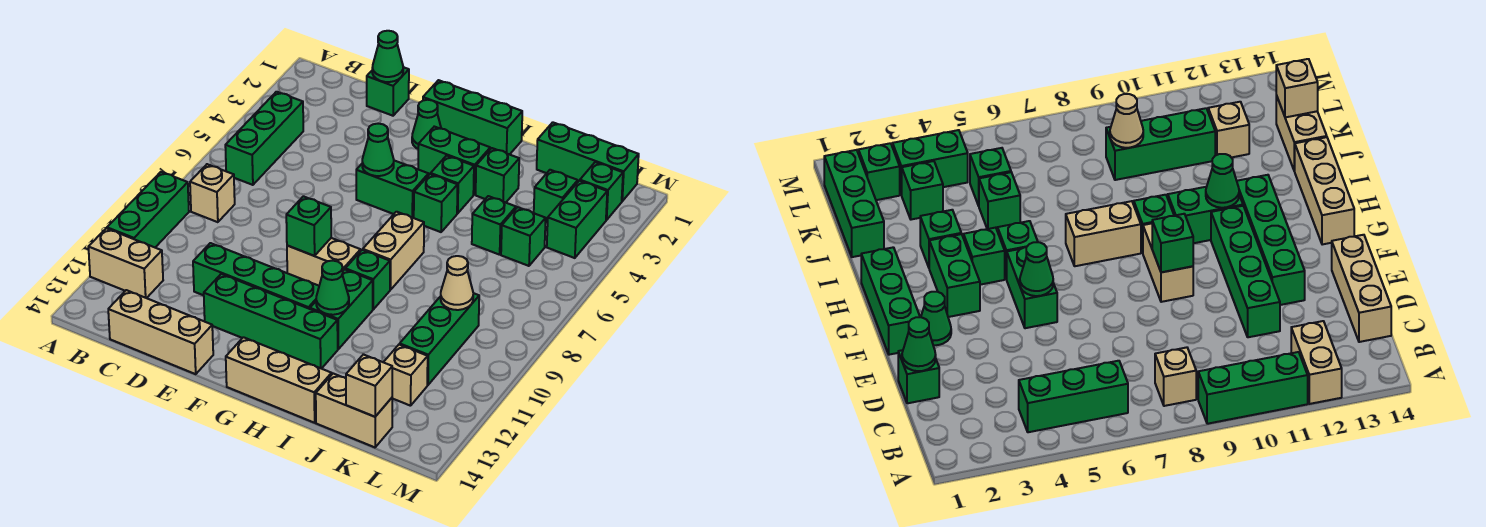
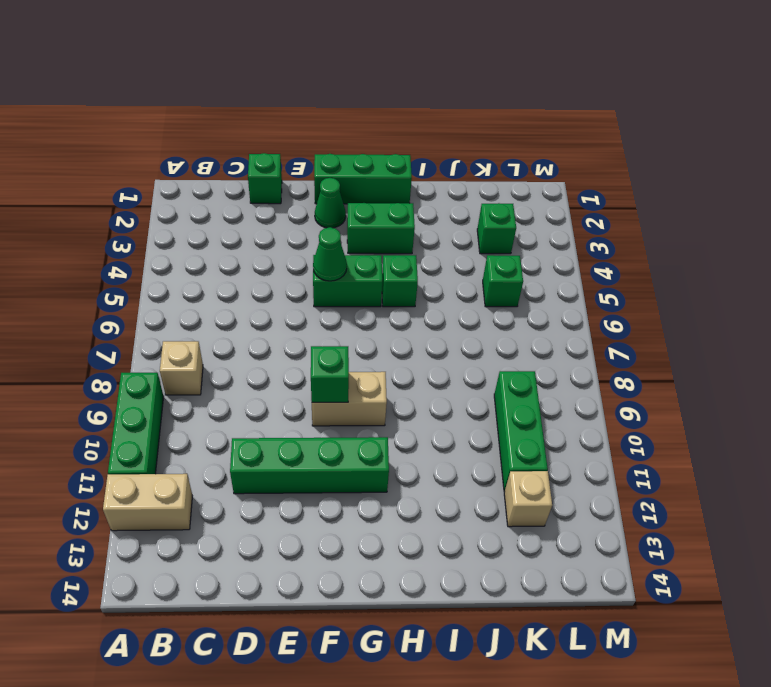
none -> green 1x3 brick [225,92,303,185]
none -> tan 1x3 brick [108,290,213,374]
none -> green 1x4 brick [204,274,338,369]
none -> tan 1x3 brick [226,337,332,423]

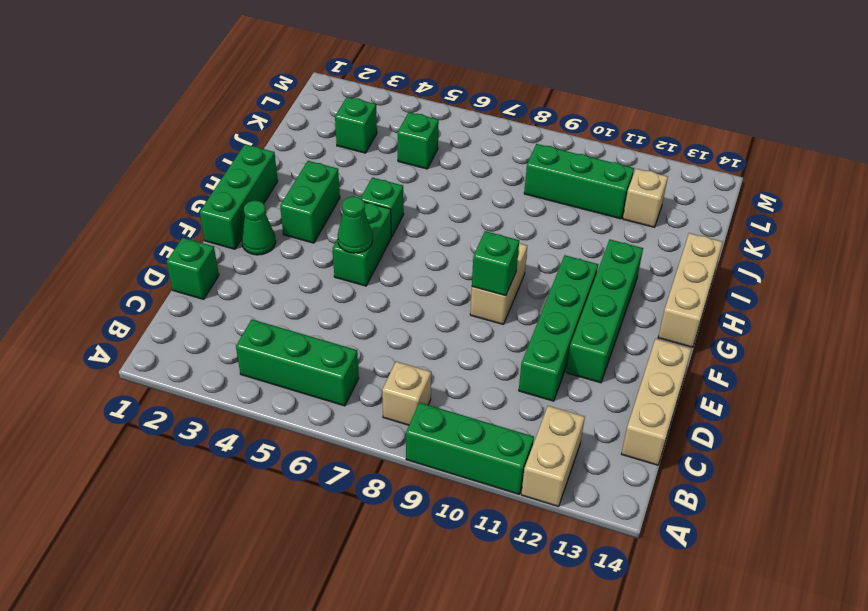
none -> green 1x1 brick [431,156,474,213]
none -> tan 1x2 brick [363,212,424,290]
none -> green 1x1 brick [345,250,390,309]
none -> green 1x2 brick [310,269,373,349]

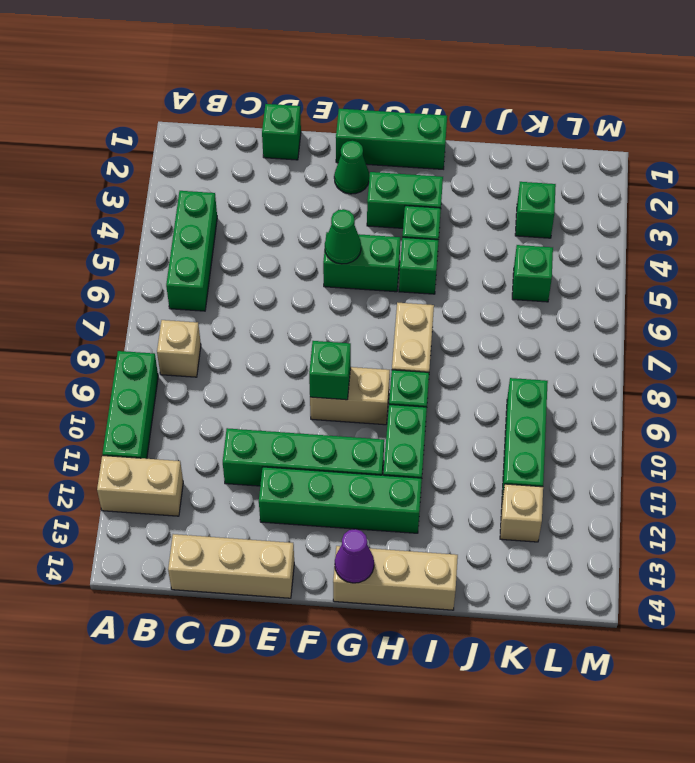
purple 1x1 cone [335,529,374,583] -> none
none -> green 1x1 brick [476,148,519,203]
none -> green 1x3 brick [537,122,639,201]
none -> green 1x1 brick [472,196,516,255]
none -> tan 1x2 brick [316,374,392,447]

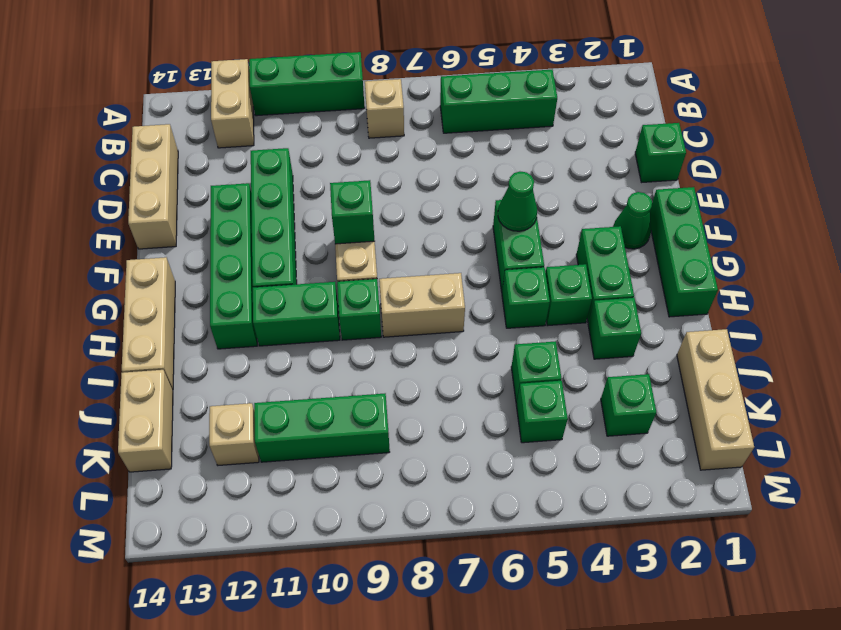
tan 1x3 brick [677,329,754,470] -> green 1x3 brick [537,122,639,201]
none -> green 1x1 brick [580,162,623,220]
none -> green 1x2 brick [547,181,607,258]
none -> green 1x1 cone [372,31,403,82]
none -> green 1x1 cone [316,261,349,315]

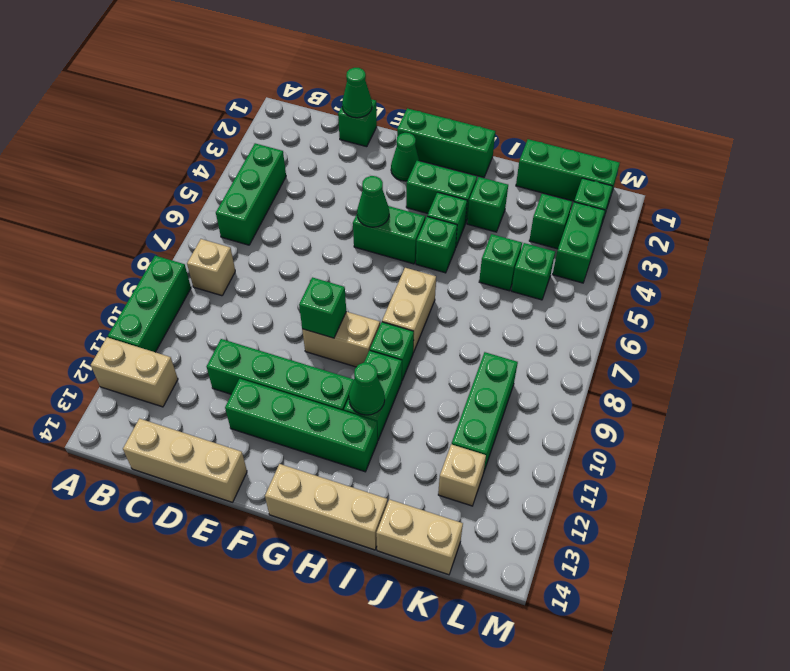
none -> tan 1x1 cone [441,256,473,310]
none -> tan 1x1 brick [346,354,392,417]

